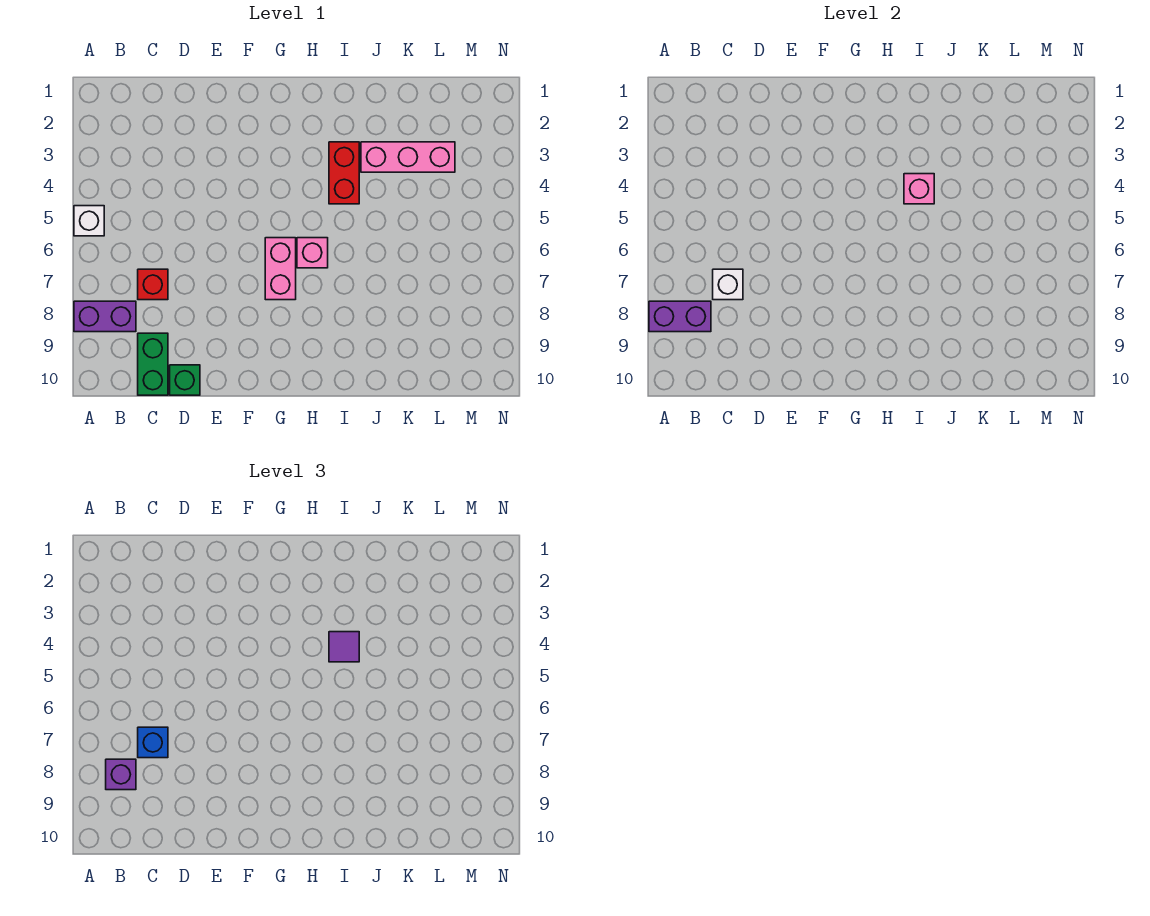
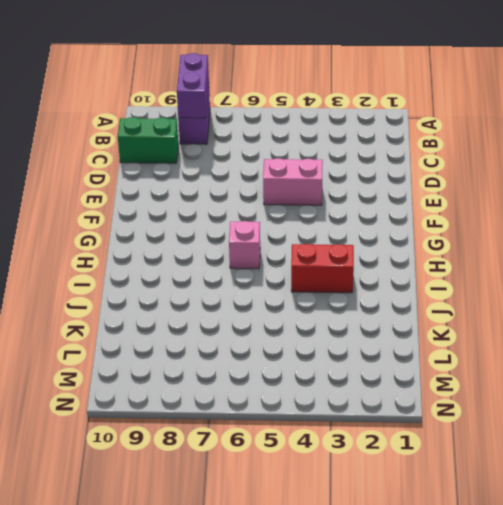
pink 1x2 brick [263,158,323,205] -> pink 1x2 brick moved to [265,238,296,300]
none -> white 1x1 brick [74,206,104,236]
none -> red 1x1 brick [138,269,168,300]
none -> green 1x1 brick [170,365,200,395]

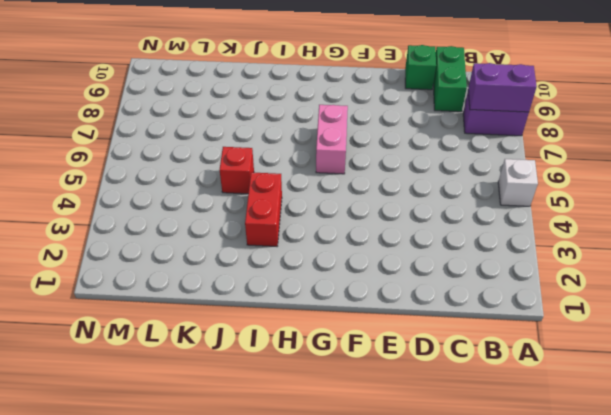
red 1x1 brick [220,147,254,194] -> red 1x1 brick moved to [138,269,168,300]
none -> pink 1x1 brick [297,238,328,268]
none -> pink 1x3 brick [361,142,455,172]
none -> white 1x1 brick [713,269,743,300]

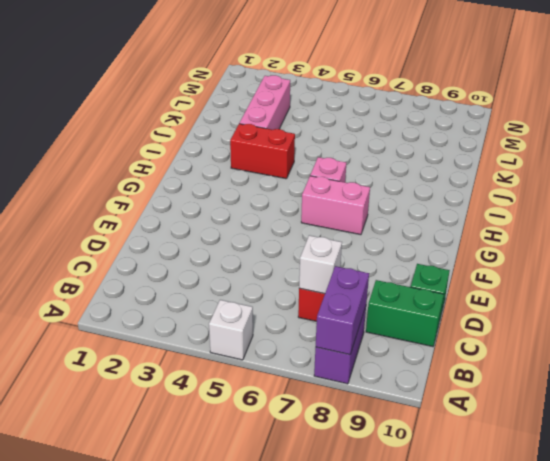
none -> pink 1x1 brick [904,174,934,204]
none -> purple 1x1 brick [106,759,136,790]
none -> blue 1x1 brick [138,727,168,758]

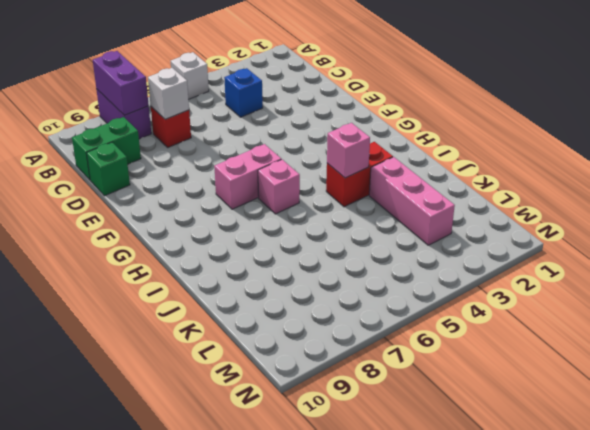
blue 1x1 brick [224,68,263,117] -> blue 1x1 brick moved to [138,727,168,758]
none -> purple 1x1 brick [106,759,136,790]
none -> purple 1x1 tile [329,632,359,662]

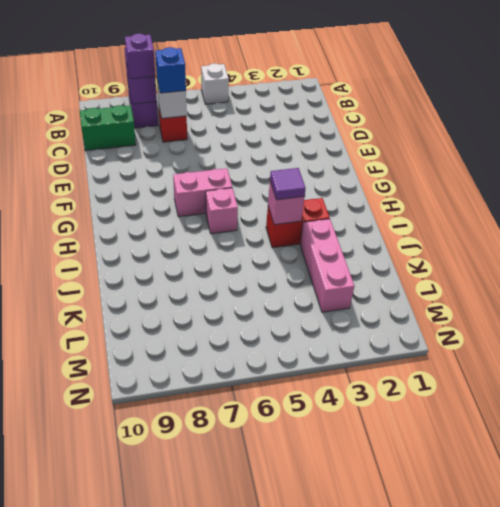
none -> green 1x1 brick [170,365,200,395]

